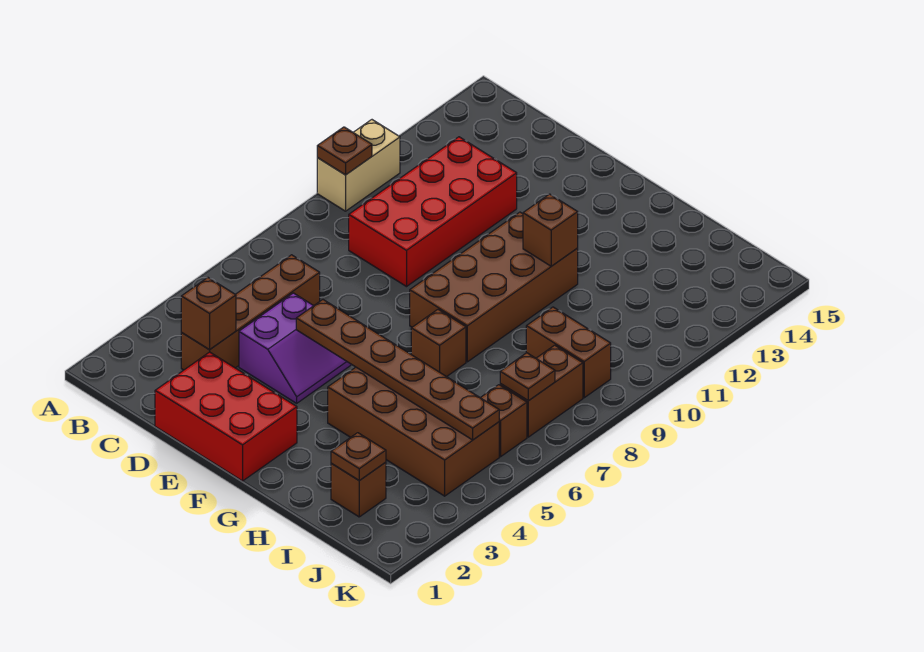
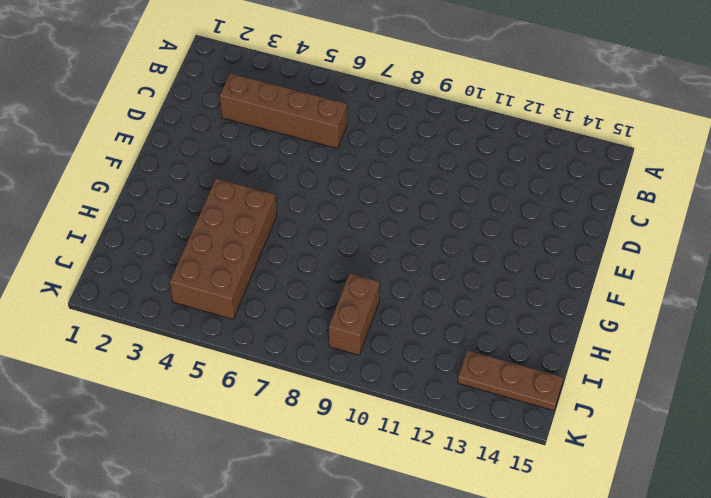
brown 1x3 plate [458,350,564,411] -> none
none -> tan 1x2 brick [317,120,400,211]
none -> red 2x4 brick [349,137,517,287]
none -> red 2x3 brick [155,352,297,481]

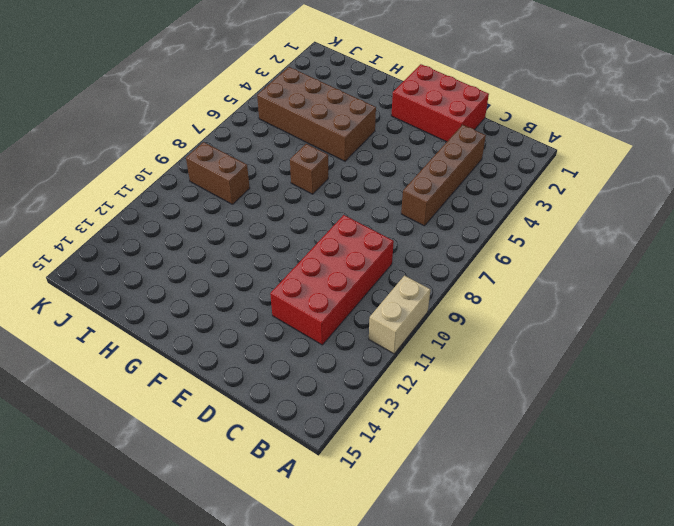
none -> purple 2x2 slope [239,293,351,403]
none -> brown 2x4 brick [410,212,578,362]
none -> brown 1x1 brick [331,462,386,517]

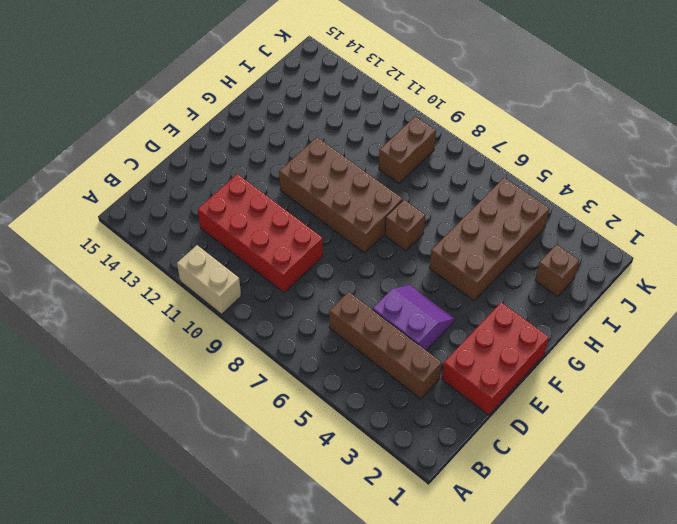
none -> brown 1x1 brick [480,385,527,457]
none -> brown 1x2 brick [500,345,583,437]
none -> brown 1x1 plate [317,127,372,175]

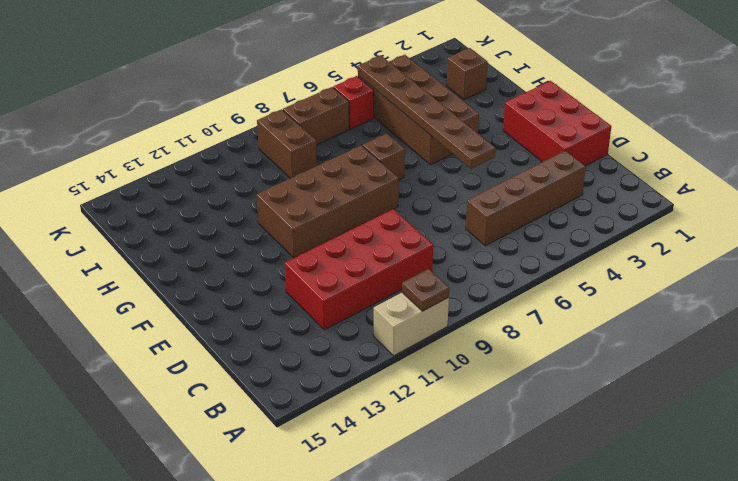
red 1x1 brick [333,76,374,129] -> brown 1x1 brick [480,385,527,457]
none -> purple 2x2 slope [239,293,351,403]
none -> brown 1x1 brick [181,278,236,350]
none -> brown 1x1 brick [523,194,578,266]

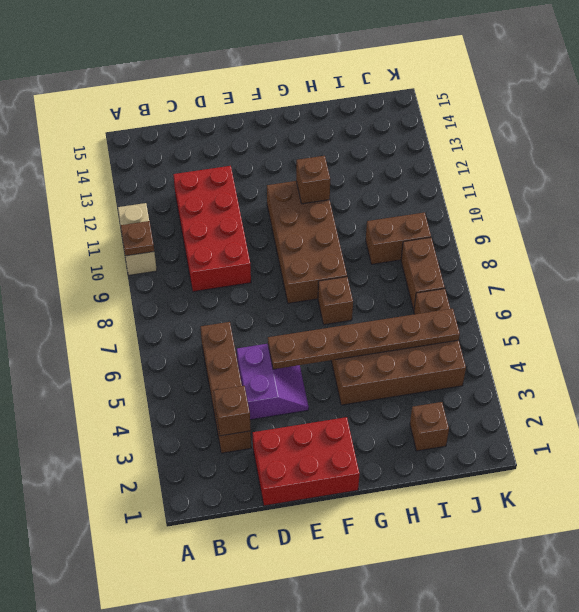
none -> brown 1x1 plate [331,433,386,481]
none -> brown 1x1 plate [500,353,555,401]

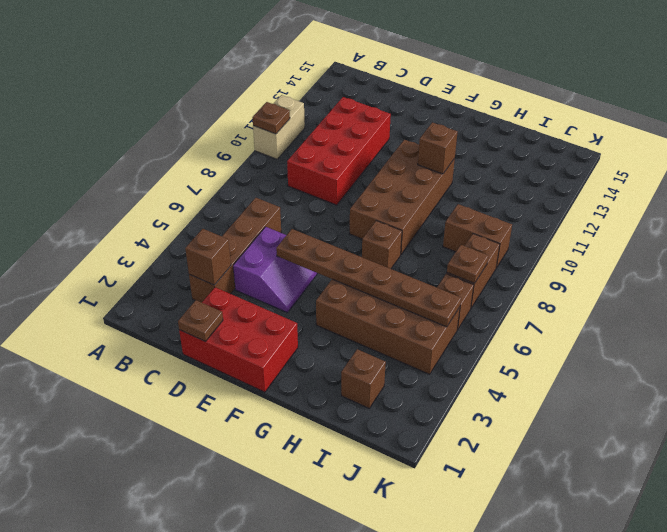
brown 1x1 plate [178,300,223,342] -> brown 1x1 plate moved to [331,433,386,481]

